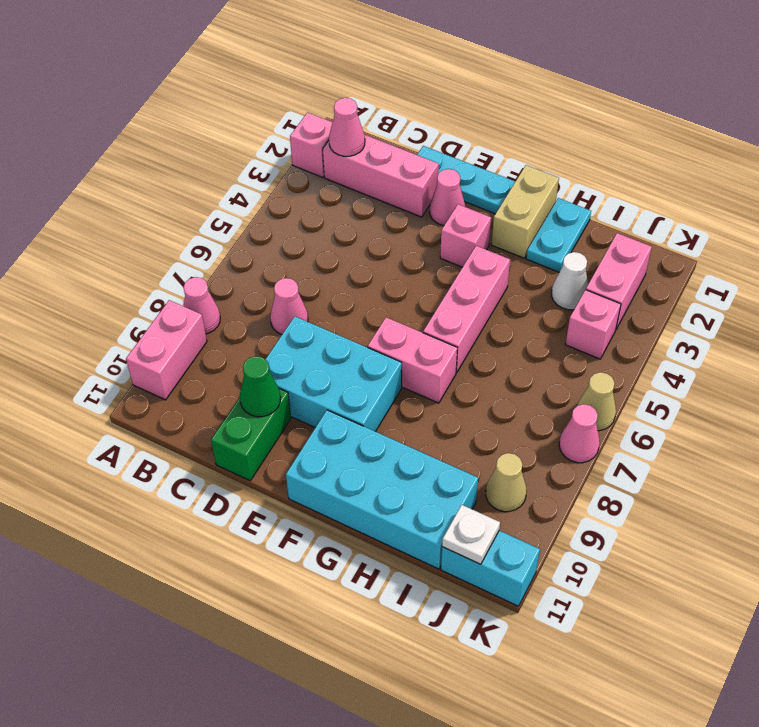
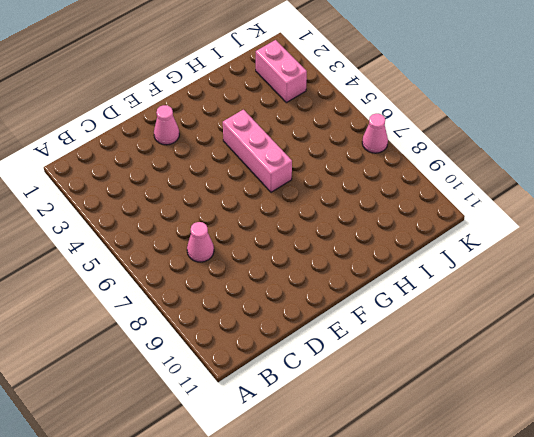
none -> pink 1x1 brick [290,113,333,177]
none -> pink 1x1 cone [183,277,220,334]
none -> pink 1x2 brick [126,300,207,400]

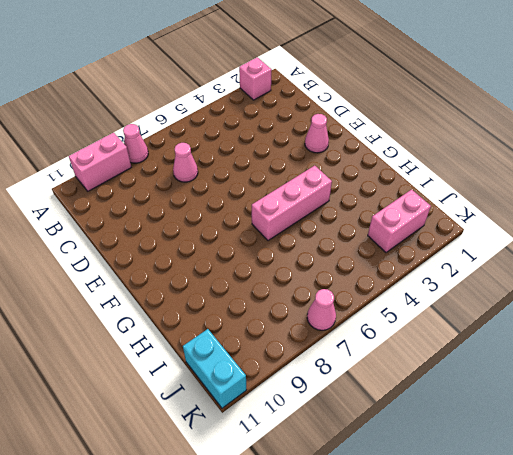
none -> pink 1x3 brick [323,135,439,217]
none -> cyan 1x3 plate [417,146,515,214]
none -> cyan 2x3 brick [265,316,402,431]

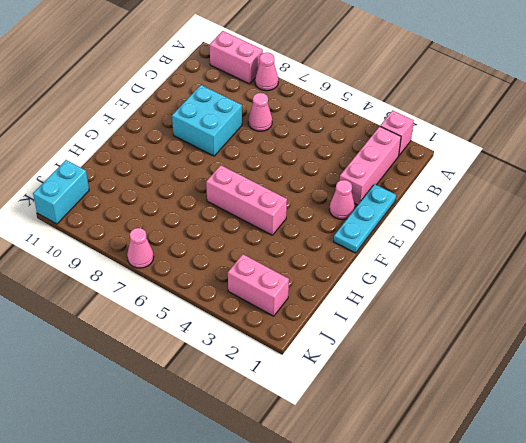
cyan 2x2 brick [172,85,242,156] -> cyan 2x3 brick [265,316,402,431]
none -> green 1x2 brick [211,389,291,481]
none -> pink 1x1 brick [440,204,491,267]
none -> pink 1x2 brick [368,317,457,403]

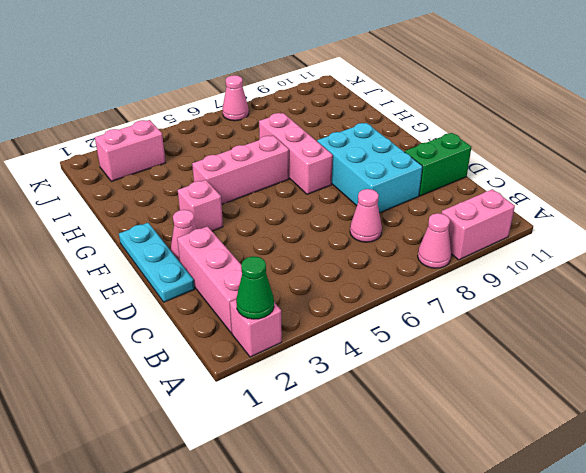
green 1x1 cone [236,256,274,319] -> green 1x1 cone moved to [240,356,281,417]
pink 1x3 brick [259,113,333,194] -> pink 1x2 brick [368,317,457,403]
none -> cyan 2x4 brick [286,410,478,569]
none -> tan 1x2 brick [492,165,559,258]
none -> cyan 1x2 plate [526,198,591,272]

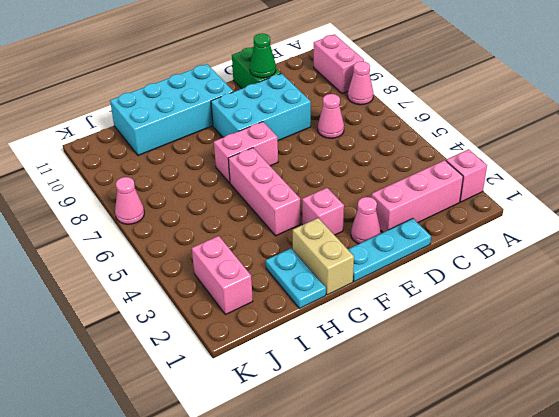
none -> white 1x1 cone [552,252,588,310]
none -> pink 1x1 brick [565,290,621,359]
none -> tan 1x1 cone [486,453,527,512]

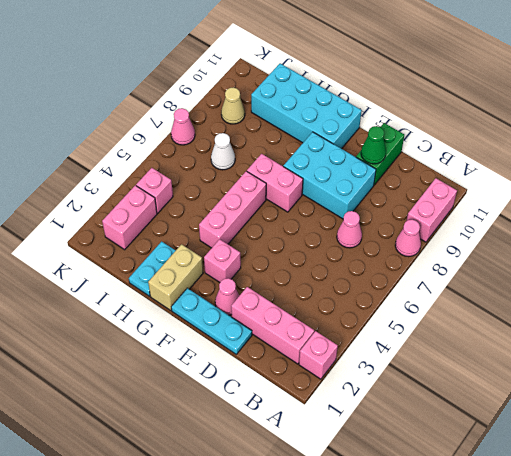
white 1x1 cone [211,133,235,170] -> white 1x1 cone moved to [552,252,588,310]
none -> cyan 1x2 brick [441,530,540,606]
none -> tan 1x1 cone [577,372,616,431]
none -> pink 1x1 cone [329,98,365,156]

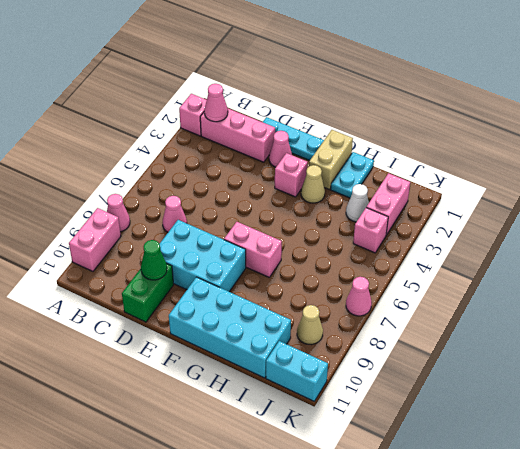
tan 1x1 cone [301,165,325,203] -> tan 1x1 cone moved to [577,372,616,431]
none -> pink 1x3 brick [423,246,510,373]
none -> white 1x1 plate [442,505,500,564]

